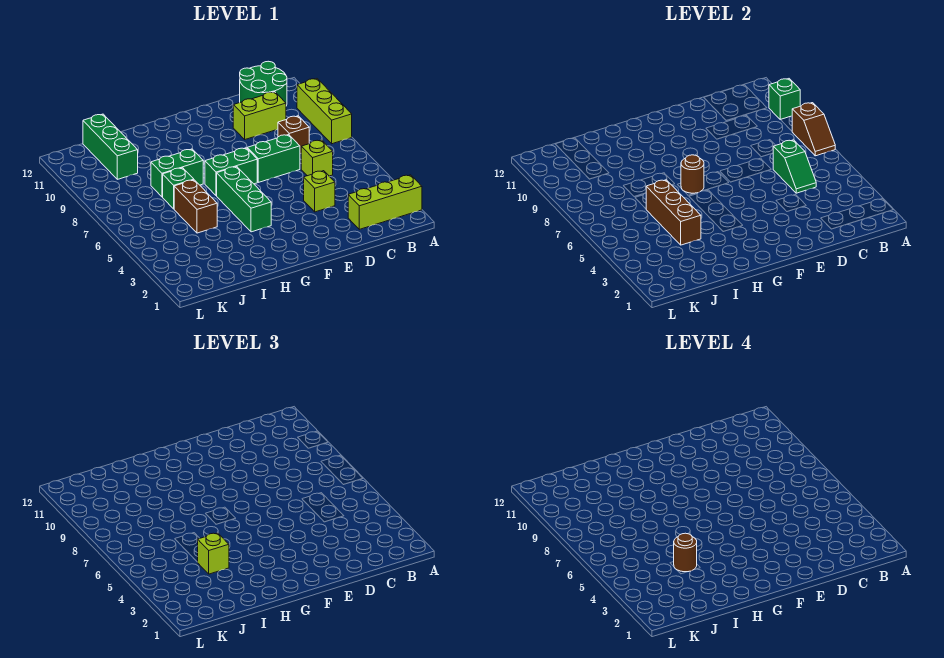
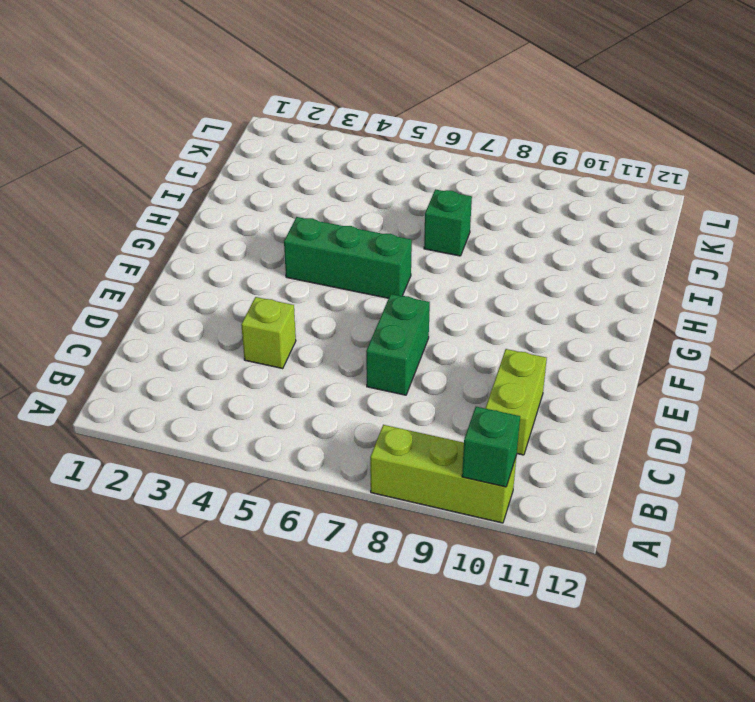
none -> lime 1x3 brick [348,175,422,229]
none -> green 2x2 round brick [240,61,287,106]
none -> lime 1x1 brick [301,140,333,176]

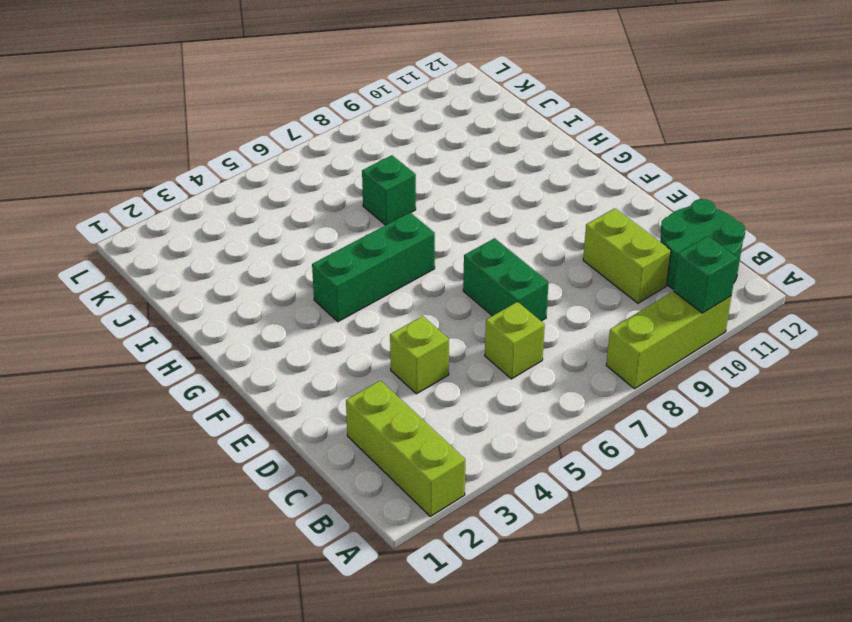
none -> brown 1x1 brick [278,116,309,154]
none -> green 1x2 brick [205,148,257,196]
none -> green 1x2 brick [151,149,203,197]

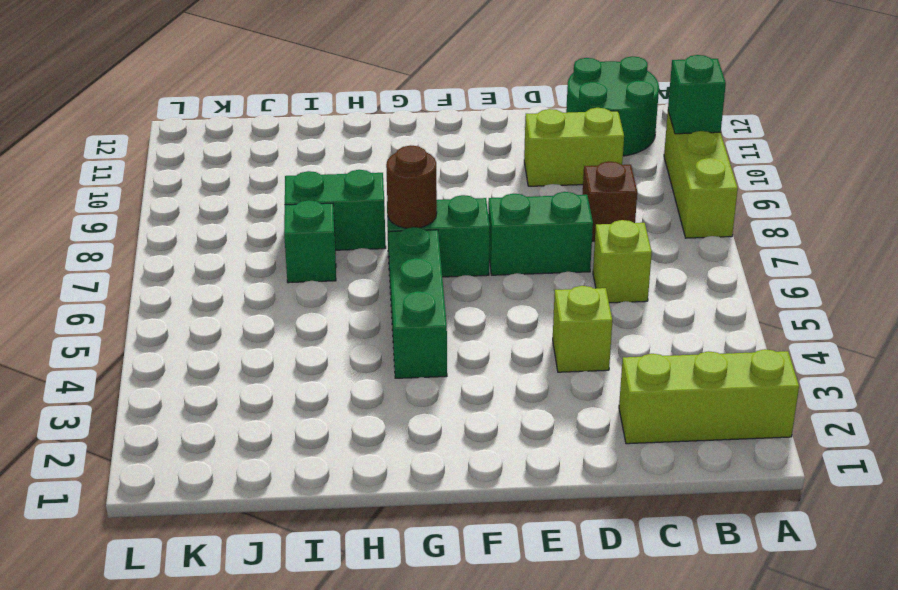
none -> brown 1x2 brick [174,180,217,233]
none -> green 1x3 brick [83,114,138,179]
none -> brown 1x2 slope [792,103,835,156]

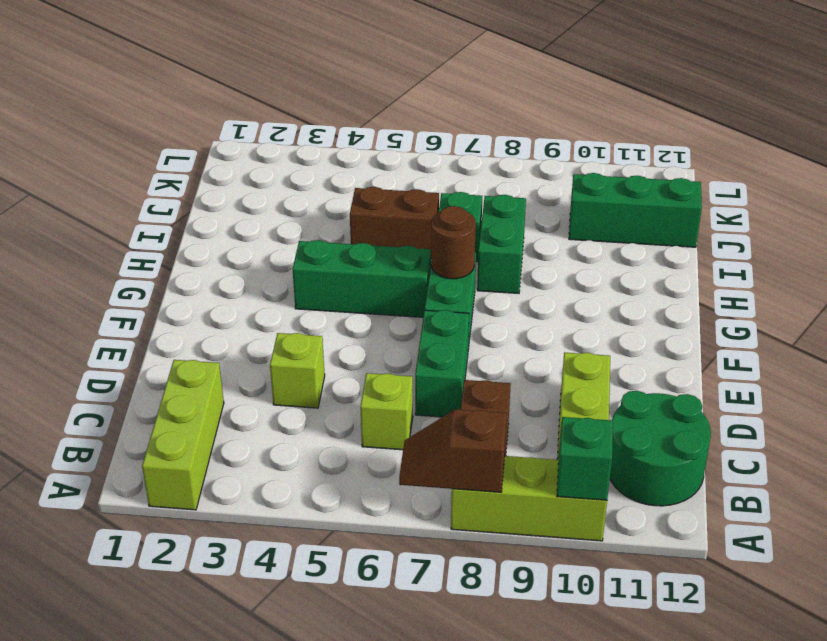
none -> green 1x2 slope [773,140,816,193]
none -> brown 1x3 brick [646,180,701,245]
none -> lime 1x1 brick [198,533,229,574]

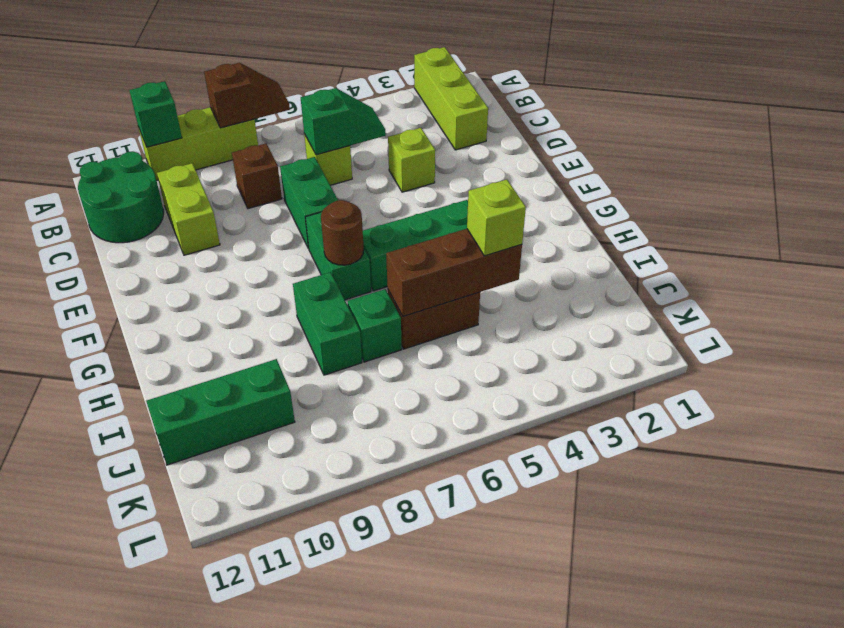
none -> brown 1x1 round brick [674,533,697,572]

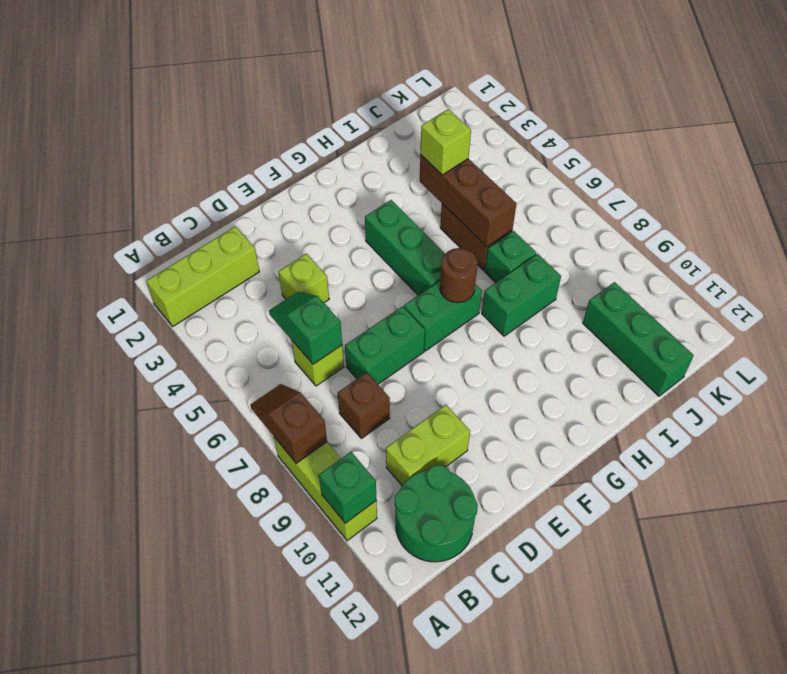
none -> brown 1x1 round brick [674,533,697,572]

